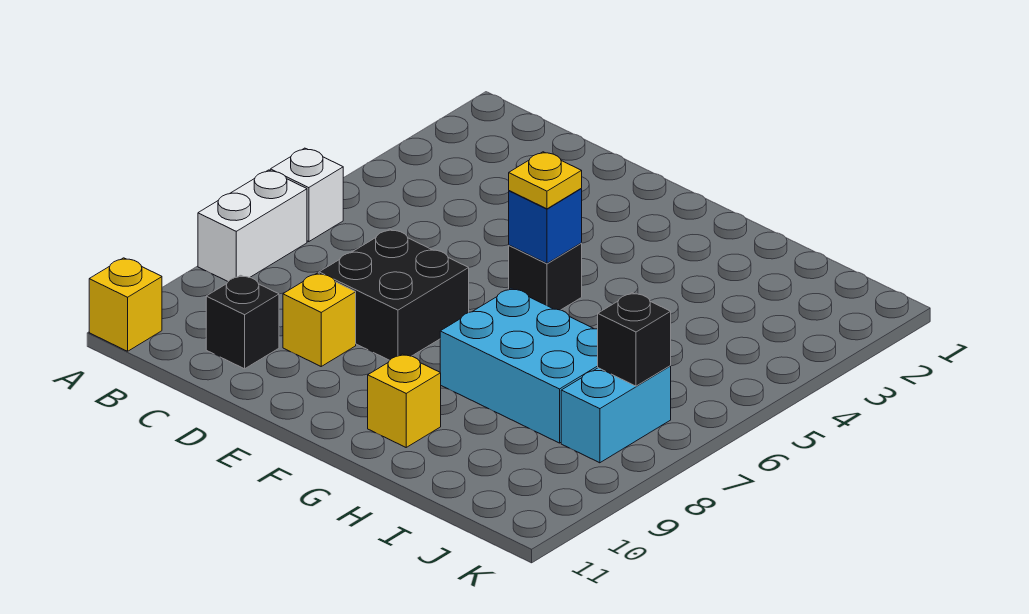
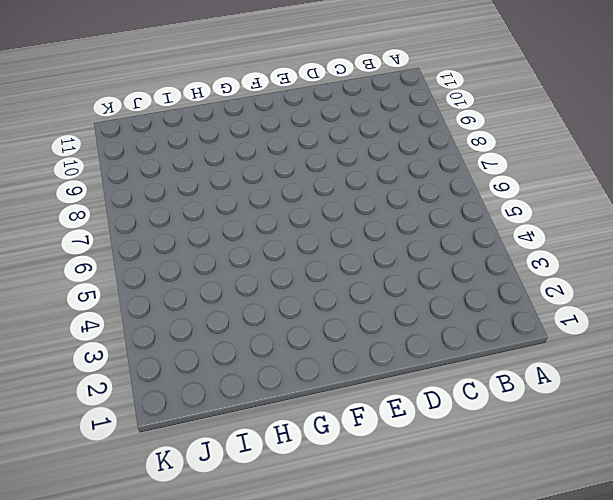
none -> white 1x1 brick [270,148,343,242]
none -> white 1x2 brick [198,170,307,281]
none -> yellow 1x1 brick [89,258,162,351]

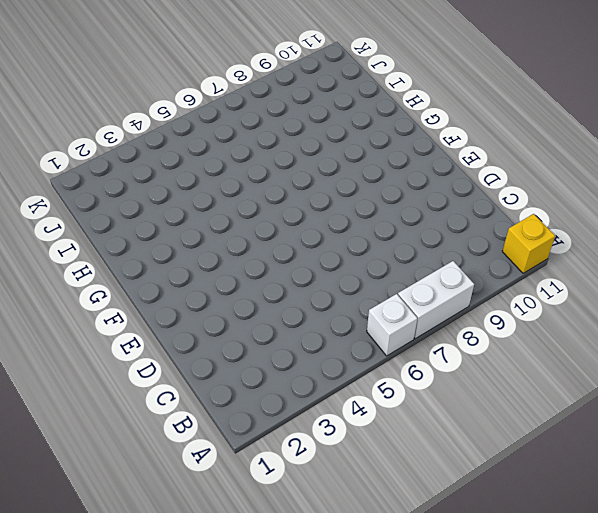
none -> black 1x1 brick [206,275,279,369]
none -> black 2x2 brick [319,229,469,360]
none -> yellow 1x1 brick [283,273,356,366]

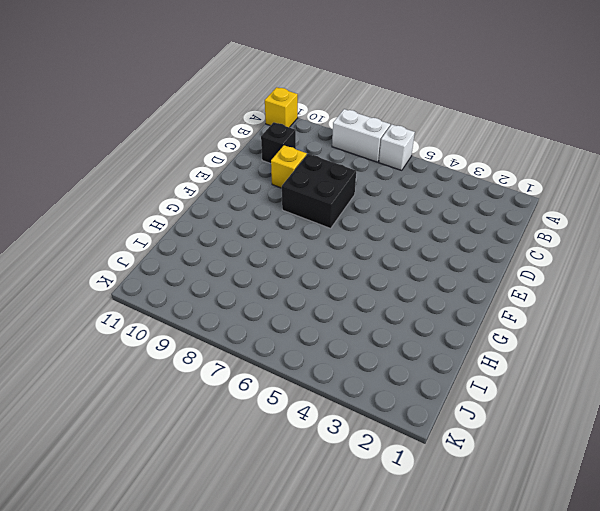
none -> black 1x1 brick [509,243,582,310]
none -> cyan 2x3 brick [440,288,598,443]
none -> yellow 1x1 brick [368,354,441,447]

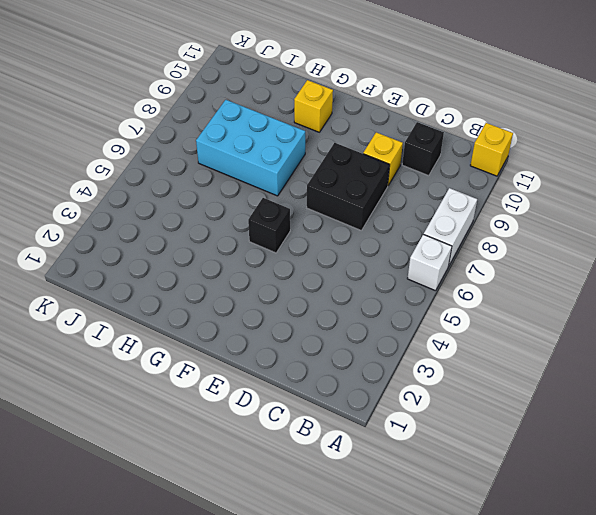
none -> cyan 1x2 brick [561,366,671,463]
none -> blue 1x1 brick [509,189,582,263]
none -> black 1x1 brick [598,293,671,386]

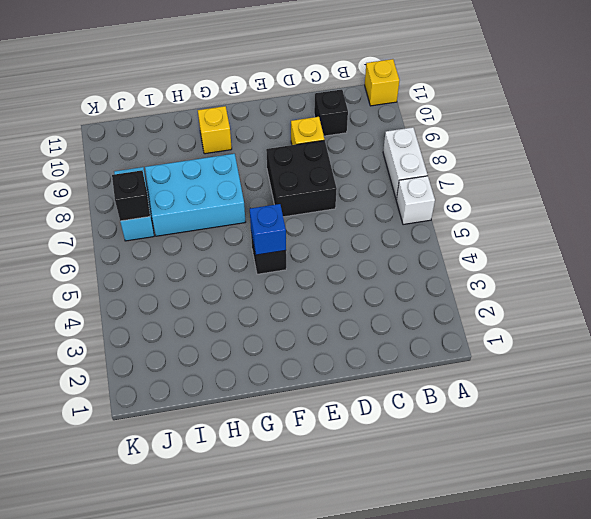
none -> yellow 1x1 plate [509,152,582,209]

